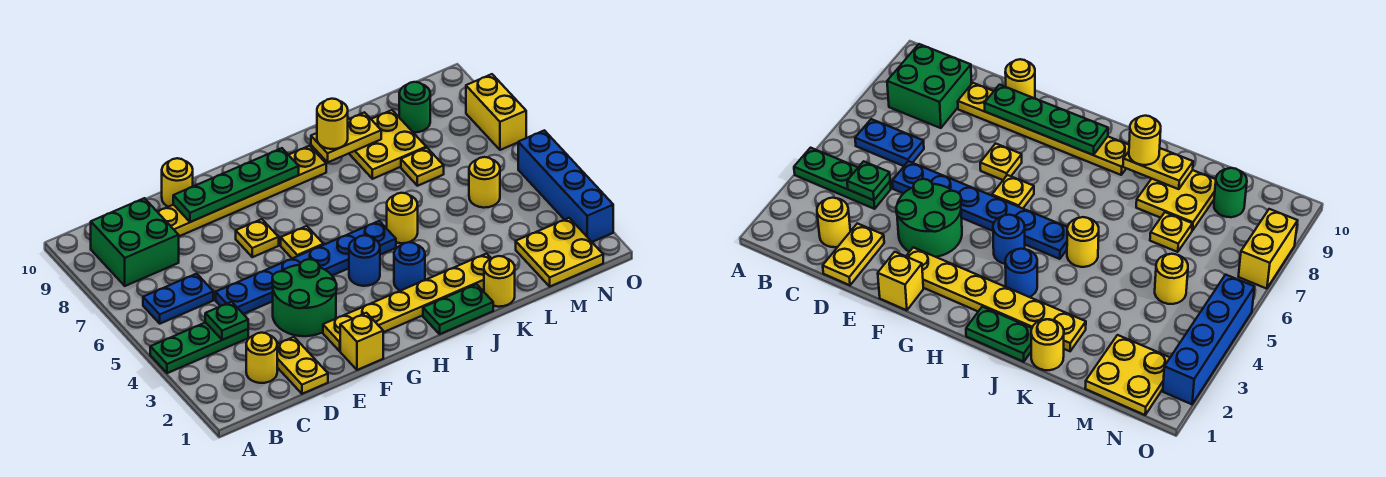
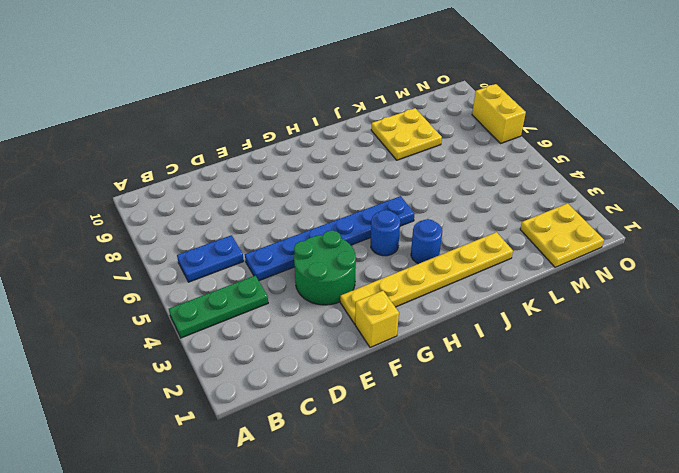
none -> green 2x2 brick [91,198,179,286]
none -> yellow 1x1 round brick [246,333,277,383]
none -> yellow 1x2 plate [277,337,328,394]

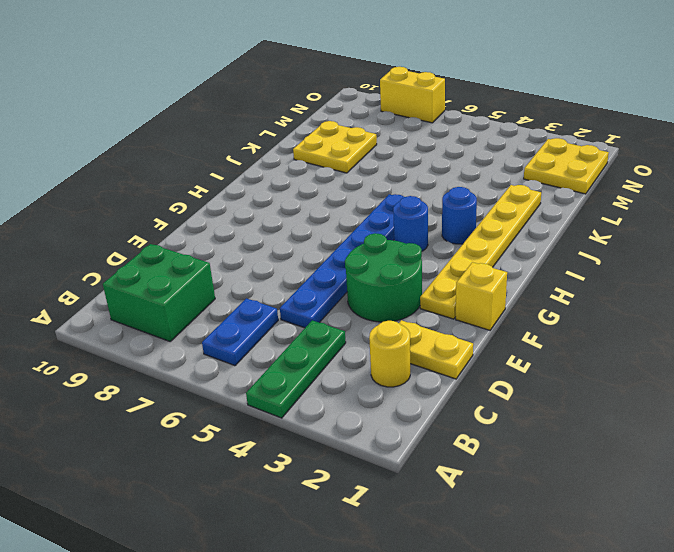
none -> yellow 1x6 plate [157,146,326,236]
none -> yellow 1x1 round brick [162,158,193,207]
none -> yellow 1x1 plate [236,219,279,257]

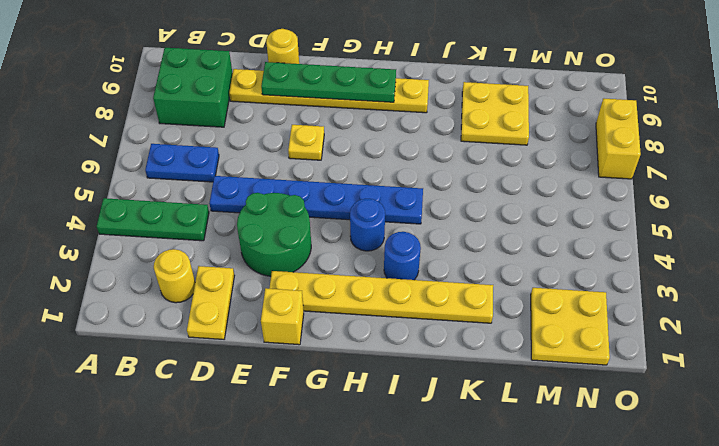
none -> yellow 1x1 plate [281,226,323,258]
none -> green 1x2 plate [423,284,493,334]
none -> yellow 1x1 round brick [387,193,418,243]

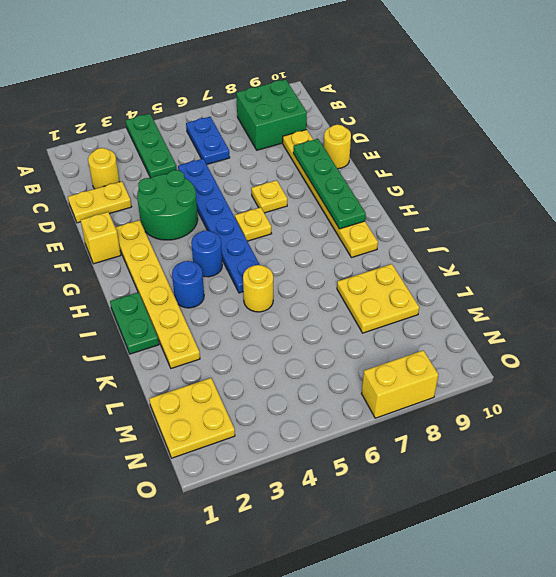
none -> yellow 1x1 round brick [484,256,515,307]
none -> yellow 1x1 plate [401,148,444,186]
none -> yellow 1x1 round brick [469,157,500,208]

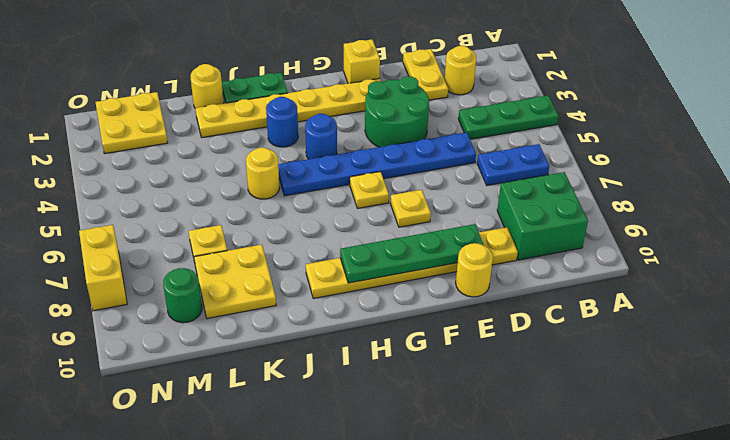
none -> yellow 1x1 round brick [469,157,500,208]
none -> blue 1x4 brick [518,130,613,242]
none -> green 1x1 plate [205,302,248,340]

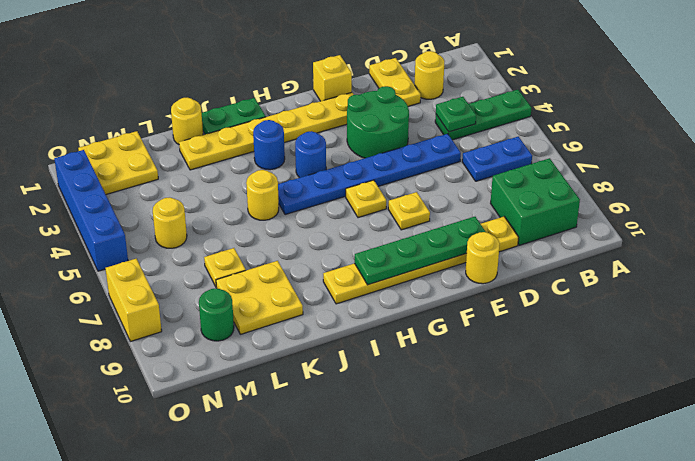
none -> yellow 1x2 plate [311,112,381,162]
none -> yellow 1x1 round brick [317,99,348,149]

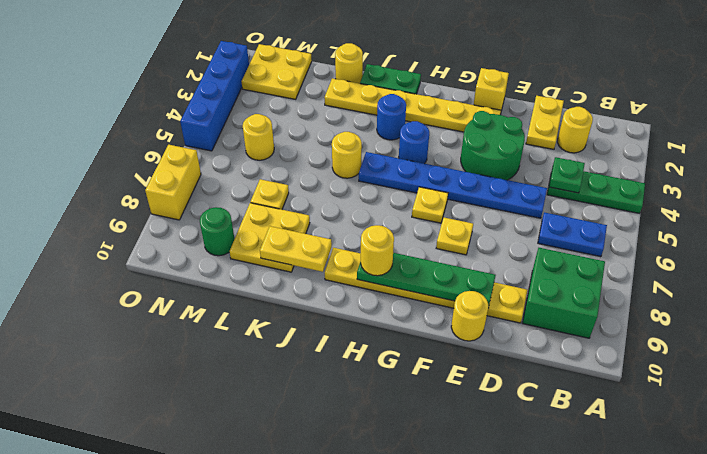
yellow 1x1 round brick [361,225,394,276] -> yellow 1x1 round brick moved to [317,99,348,149]

